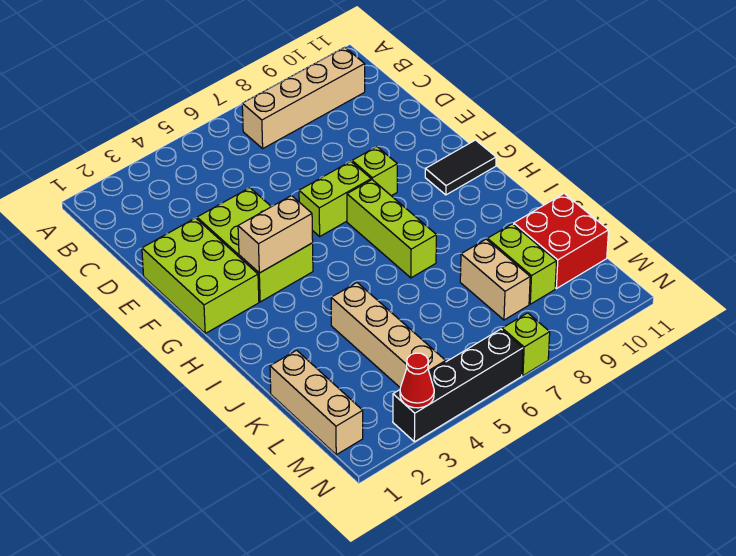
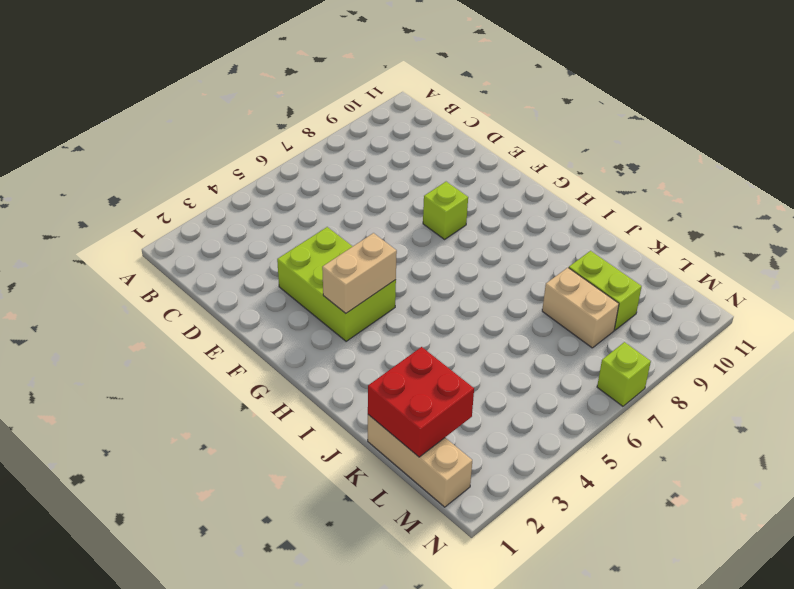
red 2x2 brick [368,347,474,457] -> red 2x2 brick moved to [514,193,609,289]
none -> tan 1x4 brick [242,47,365,148]
none -> lime 2x3 brick [142,218,259,333]
none -> lime 1x2 brick [299,161,371,236]

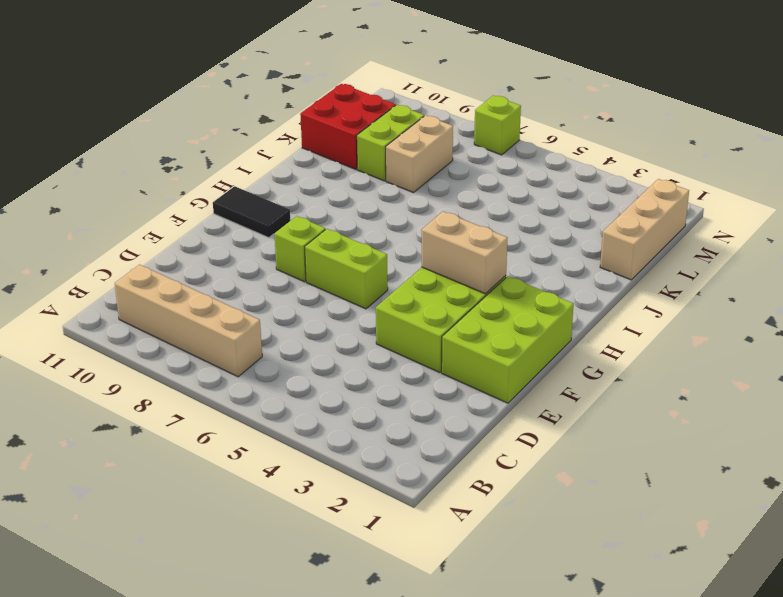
none -> lime 1x3 brick [347,180,436,278]
none -> tan 1x4 brick [331,283,446,388]
none -> black 1x4 brick [393,329,523,442]

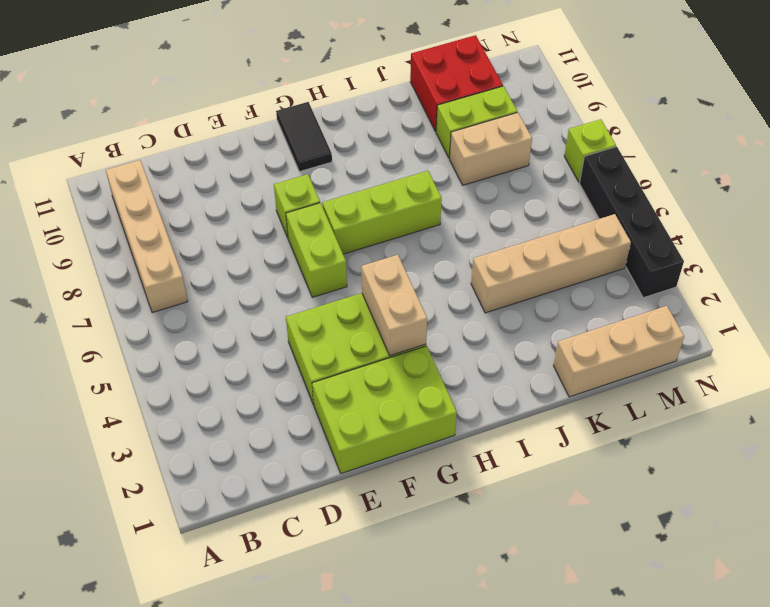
none -> red 1x1 cone [400,353,434,408]

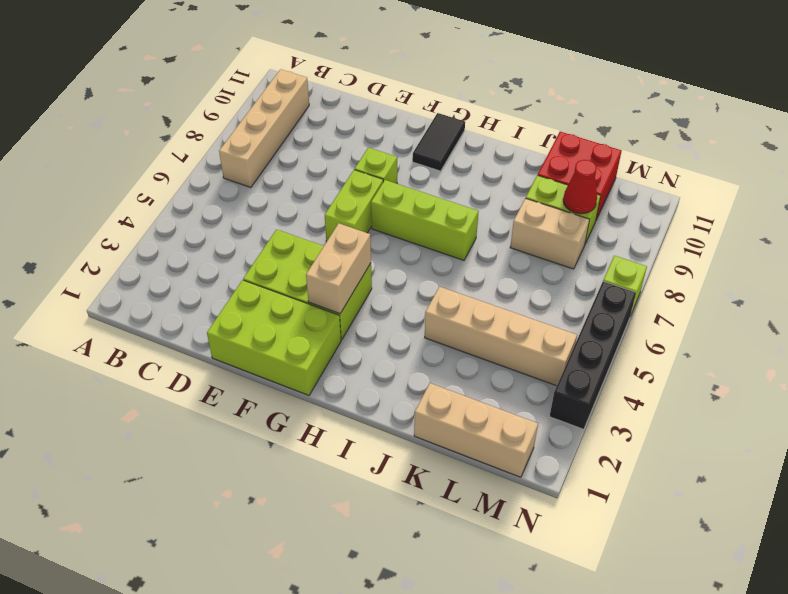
red 1x1 cone [563,160,597,214] -> red 1x1 cone moved to [400,353,434,408]

